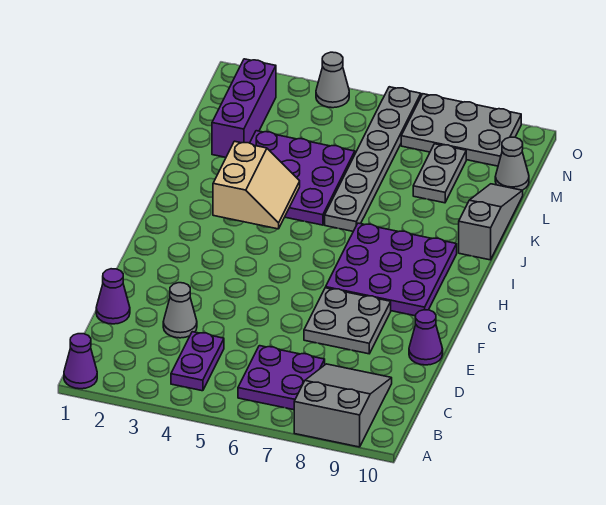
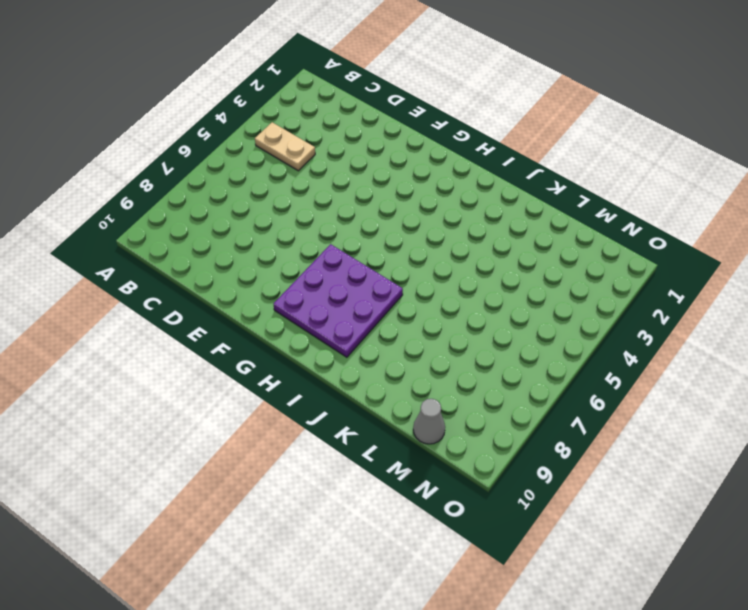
tan 1x2 plate [255,122,315,171] -> purple 1x2 plate [171,332,224,391]
none -> purple 1x1 cone [64,334,97,389]
none -> grey 2x3 slope [294,364,392,447]
none -> purple 2x2 plate [238,346,325,410]

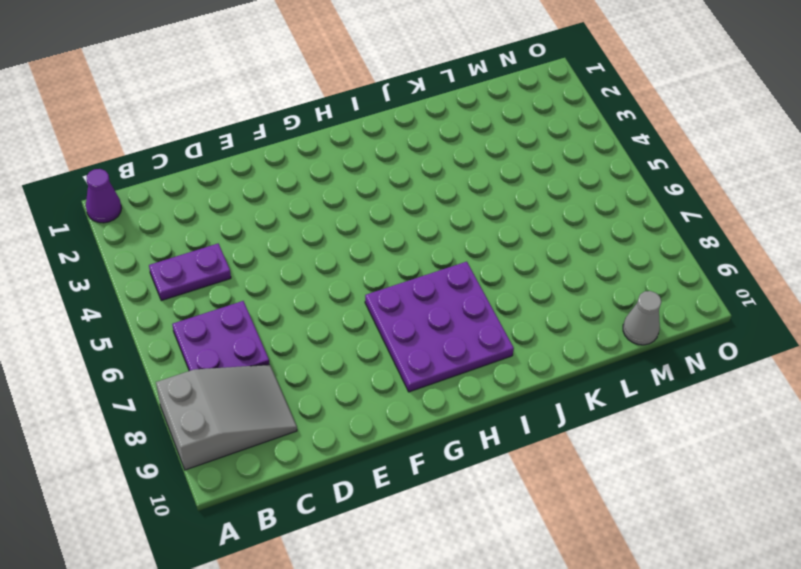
none -> purple 1x1 cone [96,269,130,324]
none -> grey 1x1 cone [163,283,197,338]
none -> grey 2x2 plate [304,288,391,354]

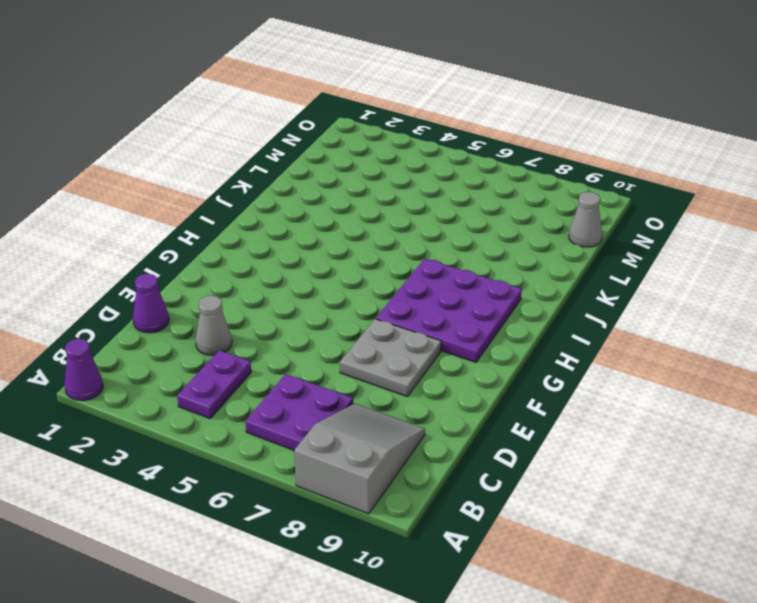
none -> purple 1x1 cone [409,310,443,365]
none -> purple 3x3 plate [250,131,355,225]
none -> grey 1x6 plate [325,87,421,231]

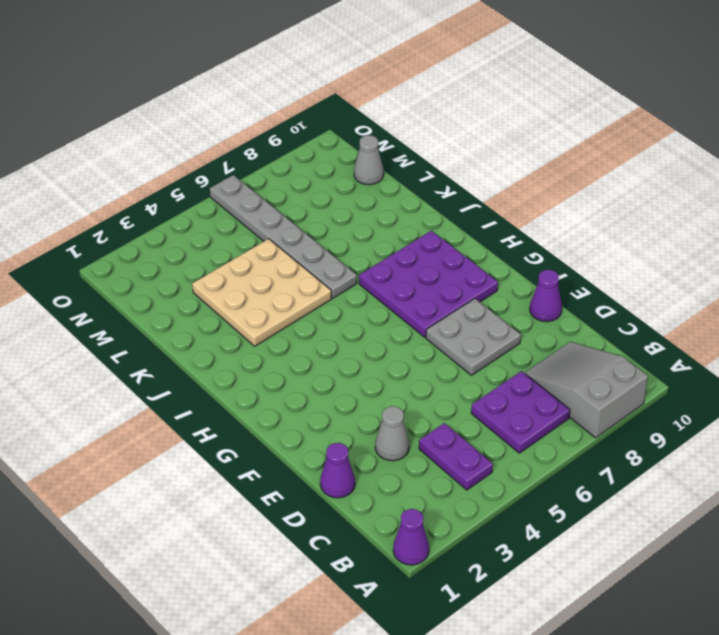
tan 3x3 plate [192,239,331,346] -> purple 3x3 plate [250,131,355,225]
none -> grey 1x3 slope [459,184,523,260]
none -> purple 1x3 brick [212,59,276,157]
none -> grey 1x2 plate [413,144,466,203]

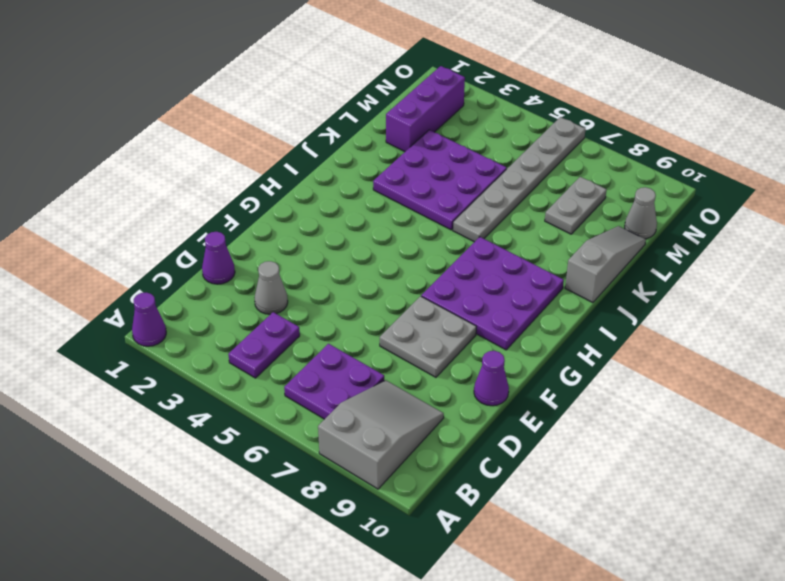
none -> grey 2x3 plate [401,94,521,166]
none -> grey 1x1 cone [316,52,349,108]
none -> tan 2x2 slope [213,141,300,229]

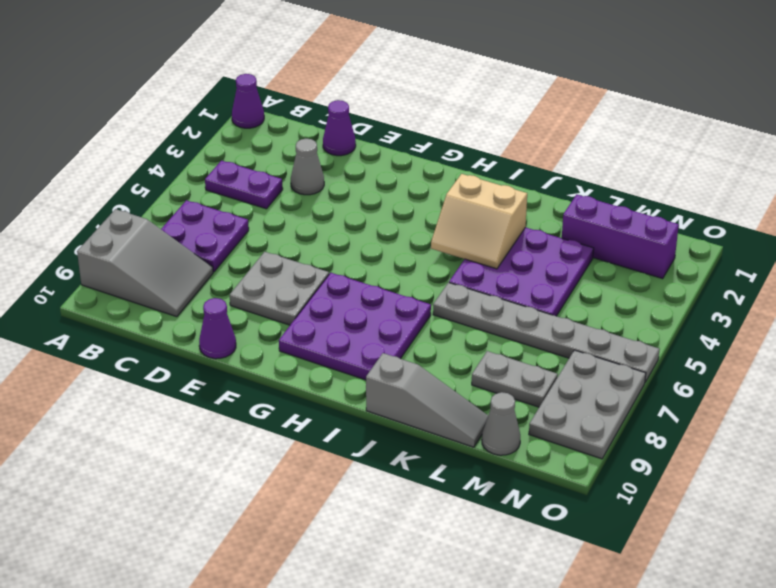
none -> grey 1x1 cone [316,52,349,108]

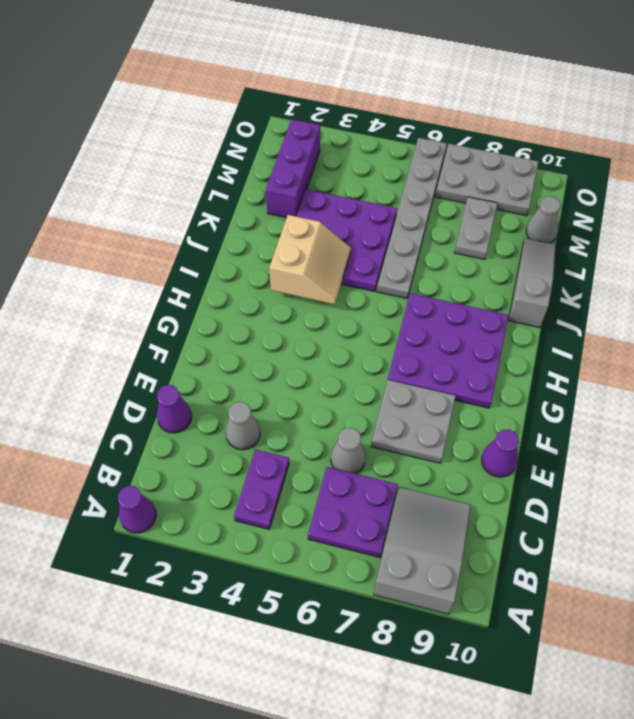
grey 1x1 cone [331,428,366,474] -> grey 1x1 cone moved to [316,52,349,108]

